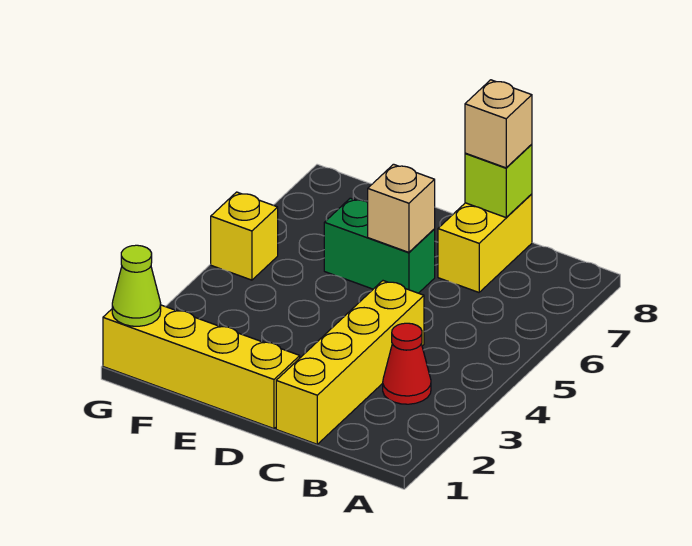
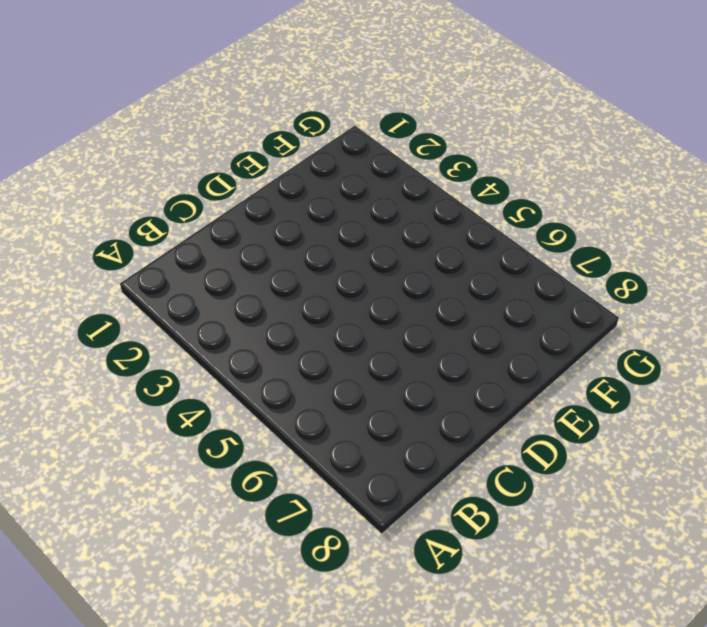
none -> red 1x1 cone [383,323,431,404]
none -> yellow 1x4 brick [276,281,424,444]

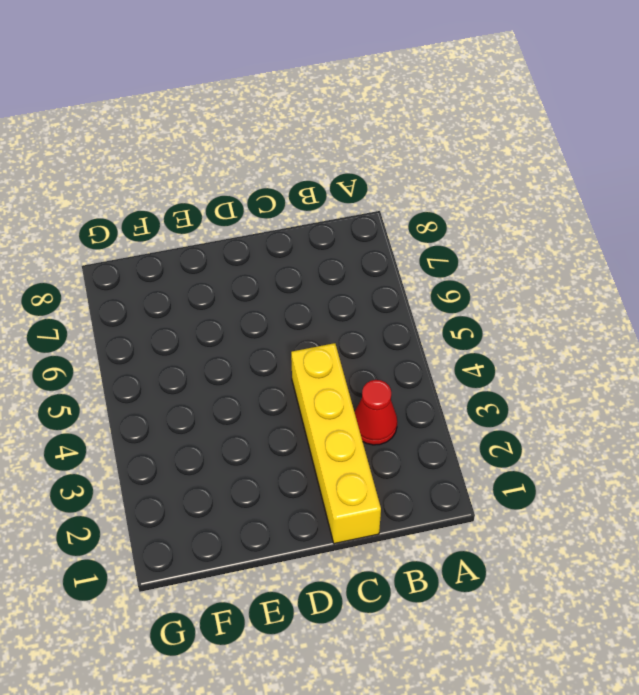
none -> yellow 1x2 brick [438,194,532,292]
none -> yellow 1x4 brick [103,305,300,429]

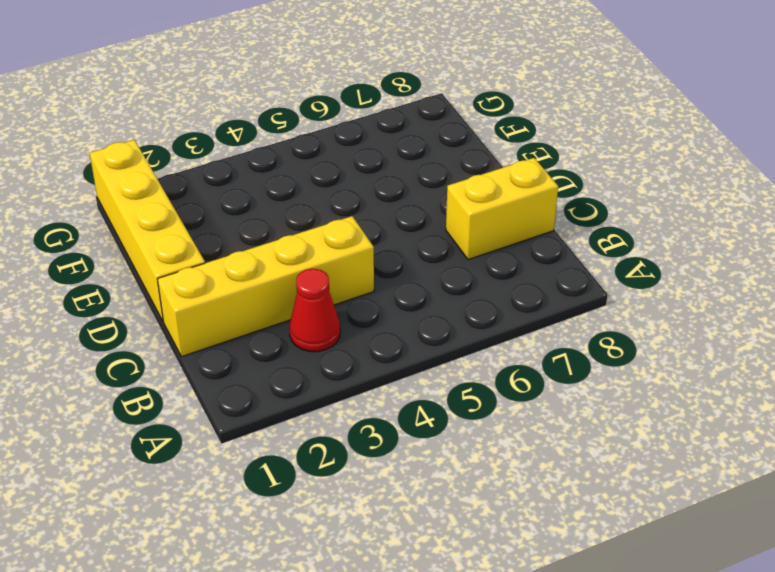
none -> green 1x2 brick [324,198,435,293]
none -> yellow 1x1 brick [211,192,278,280]

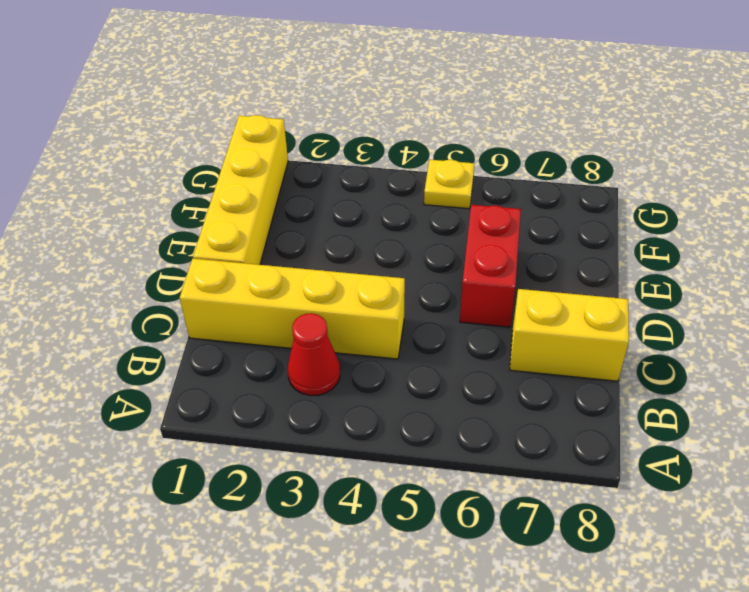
red 1x2 brick [460,205,521,327] -> green 1x2 brick [324,198,435,293]
yellow 1x1 plate [424,160,474,209] -> yellow 1x1 brick [211,192,278,280]
none -> lime 1x1 brick [465,144,532,217]
none -> tan 1x1 brick [368,164,435,252]

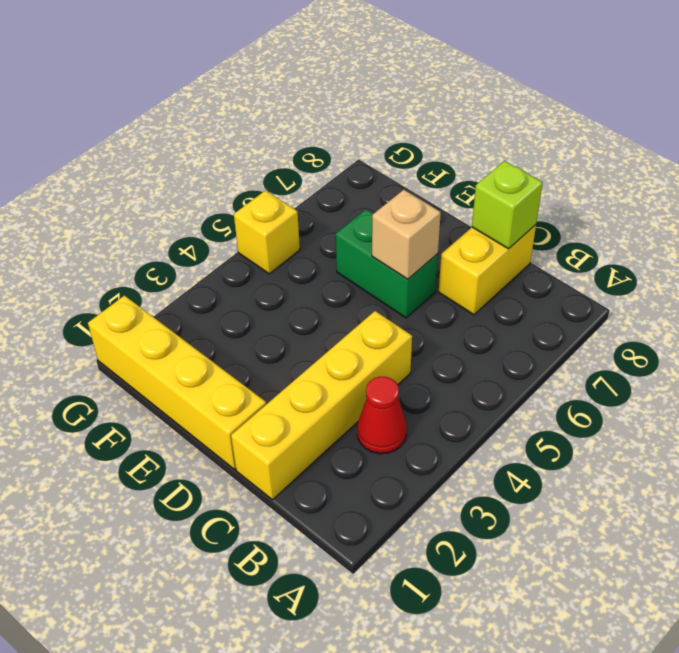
none -> lime 1x1 cone [112,245,161,326]
none -> tan 1x1 brick [465,80,532,168]

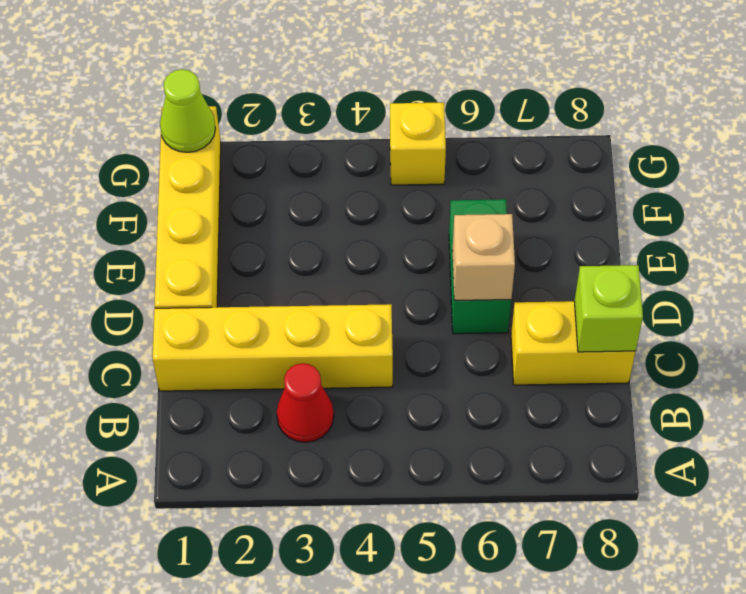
none -> tan 1x1 brick [465,80,532,168]

